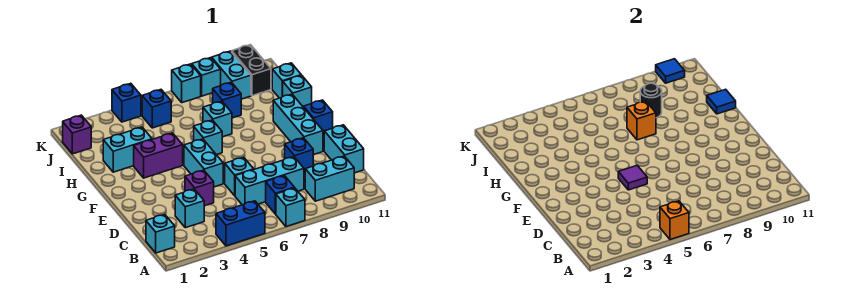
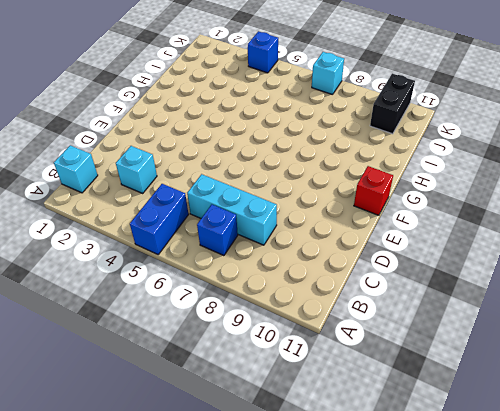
blue 1x2 brick [130,184,189,254] -> blue 1x2 brick turned to [216,201,265,246]
red 1x1 brick [354,166,393,215] -> blue 1x1 brick [304,100,333,136]
none -> cyan 1x1 brick [276,188,305,227]
none -> cyan 1x2 brick [305,156,354,201]
none -> cyan 1x2 brick [324,125,364,173]
none -> purple 1x1 brick [185,170,214,206]

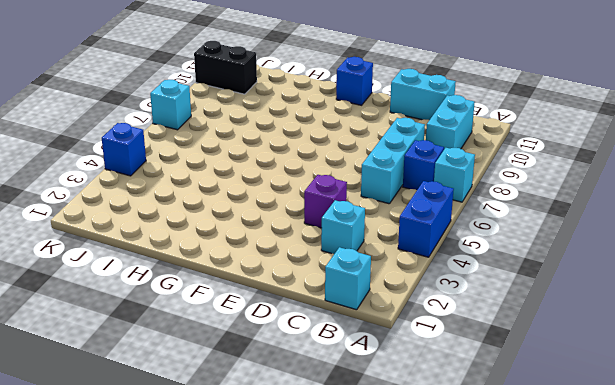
none -> cyan 1x1 brick [225,157,254,196]
none -> blue 1x1 brick [285,138,313,173]
none -> cyan 1x2 brick [184,139,223,187]
none -> cyan 1x3 brick [273,94,323,155]

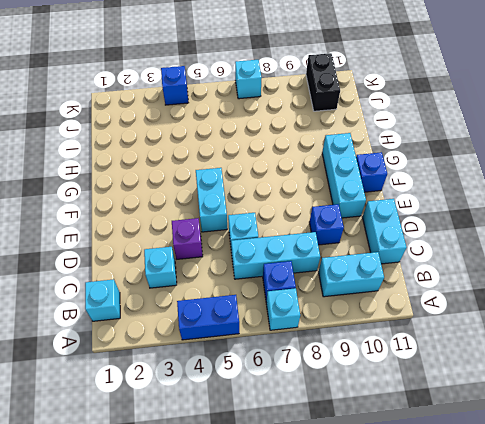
none -> purple 1x2 brick [134,133,183,178]
none -> cyan 1x1 brick [194,120,222,155]
none -> cyan 1x2 brick [103,127,152,172]
none -> cyan 1x1 brick [203,101,232,137]

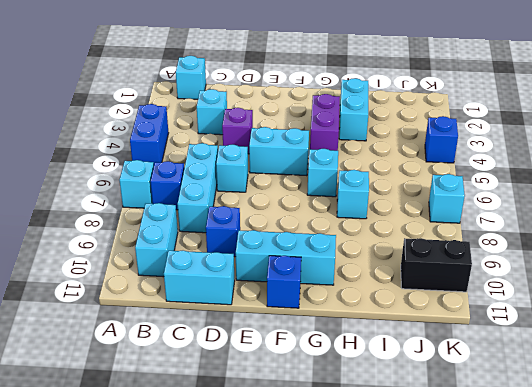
none -> cyan 1x1 brick [283,75,312,107]
none -> blue 1x1 brick [213,82,241,118]
none -> cyan 1x1 brick [272,63,301,98]
none -> purple 1x1 brick [63,115,91,154]

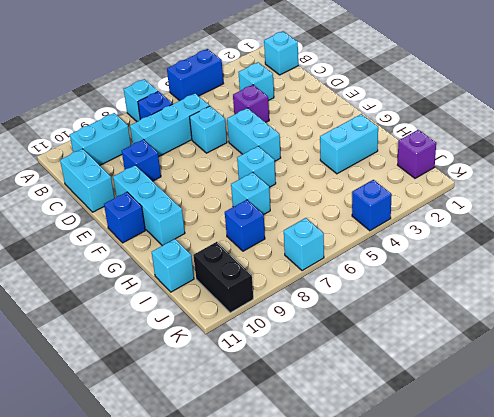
none -> purple 1x2 brick [134,133,183,178]
none -> cyan 1x1 brick [283,75,312,107]
none -> blue 1x1 brick [142,90,171,128]
none -> cyan 1x2 brick [212,51,251,99]

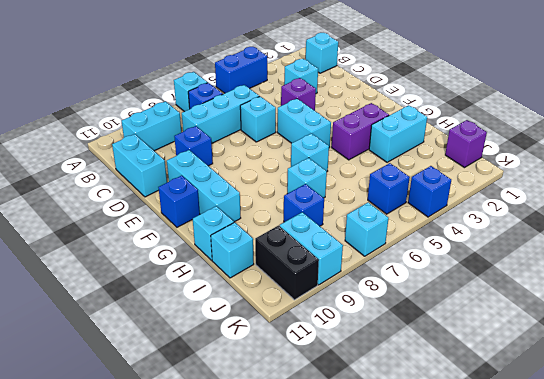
none -> cyan 1x1 brick [192,58,221,96]
none -> orange 1x1 brick [660,201,689,240]
none -> purple 1x1 tile [618,165,647,190]
none -> orange 1x1 brick [627,101,656,140]

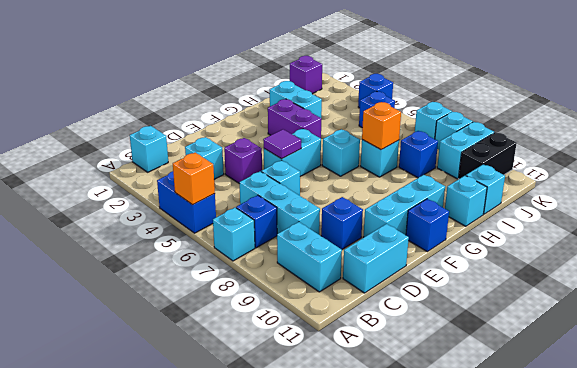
none -> blue 1x1 tile [707,89,736,114]
none -> black 1x1 round brick [640,83,662,118]
none -> blue 1x1 tile [656,59,685,83]

